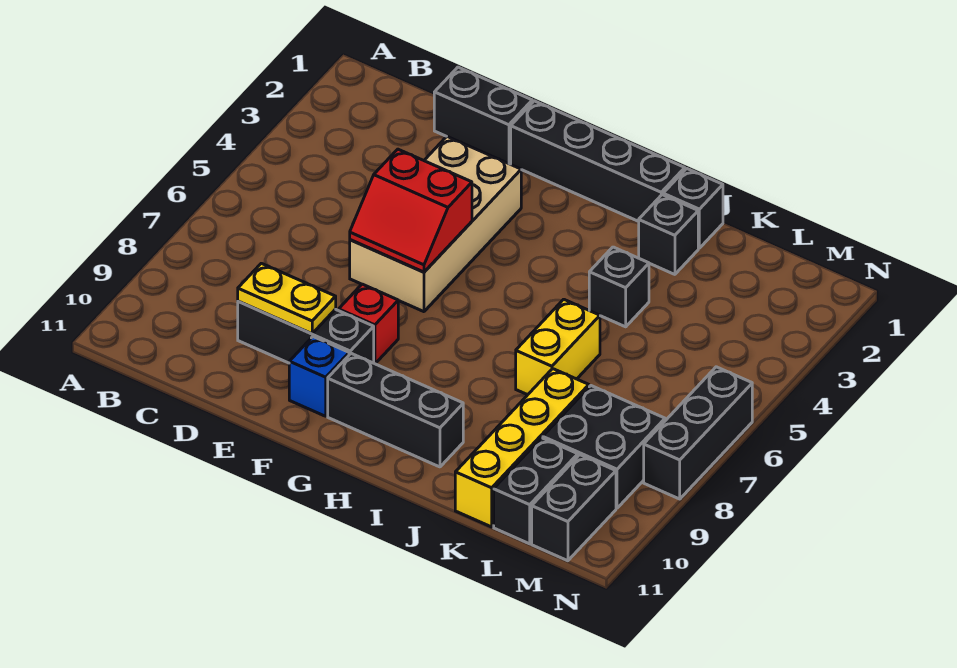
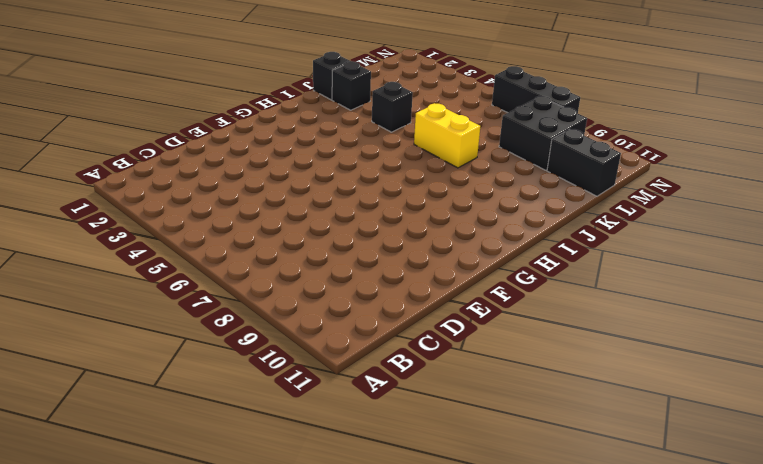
none -> black 1x2 brick [434,67,532,164]
none -> black 1x3 brick [238,301,374,363]
none -> tan 2x4 brick [350,137,521,312]

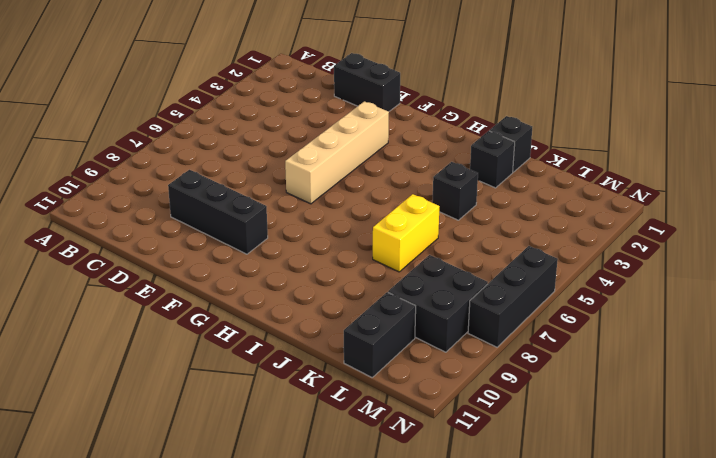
tan 1x4 brick [285,101,389,204] -> tan 2x4 brick [350,137,521,312]
none -> black 1x4 brick [511,101,685,221]
none -> red 1x1 brick [339,284,398,364]
none -> blue 1x1 brick [289,337,349,416]

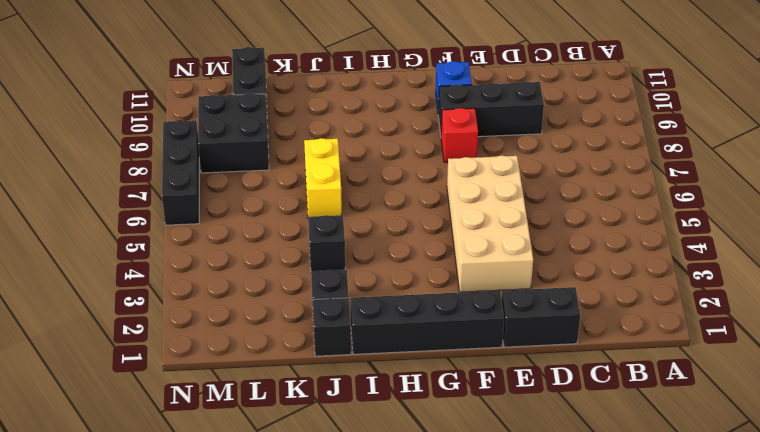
none -> black 1x3 brick [328,353,463,467]
none -> yellow 1x4 brick [455,369,589,527]
none -> black 1x2 brick [532,455,616,561]

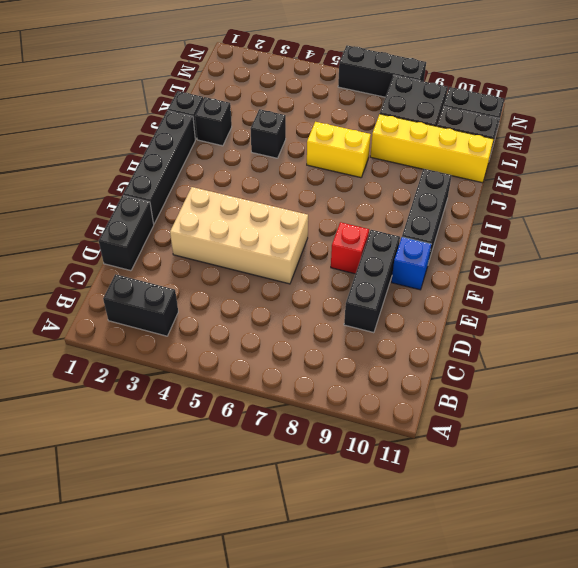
black 1x2 brick [103,274,178,336] -> none
none -> yellow 1x2 plate [238,263,336,334]
none -> red 2x2 slope [350,149,472,272]

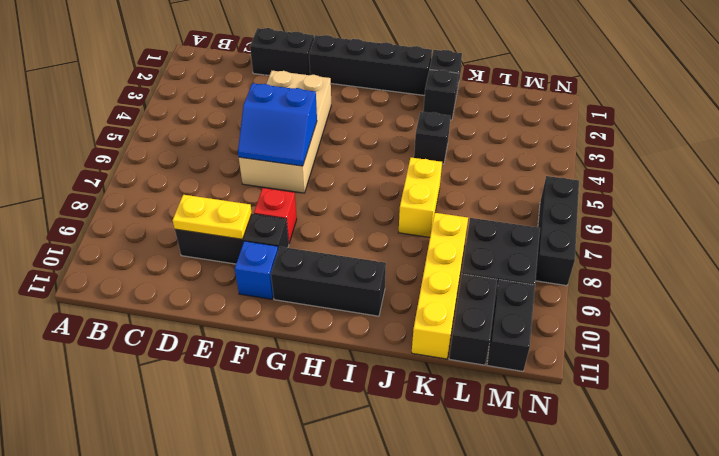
blue 2x2 slope [238,83,317,166] -> red 2x2 slope [350,149,472,272]

